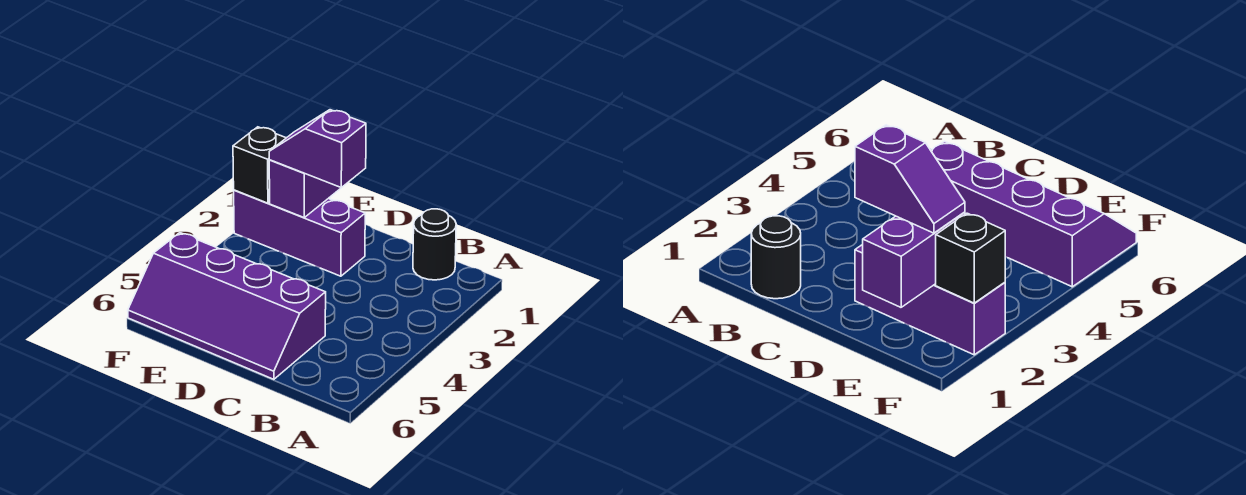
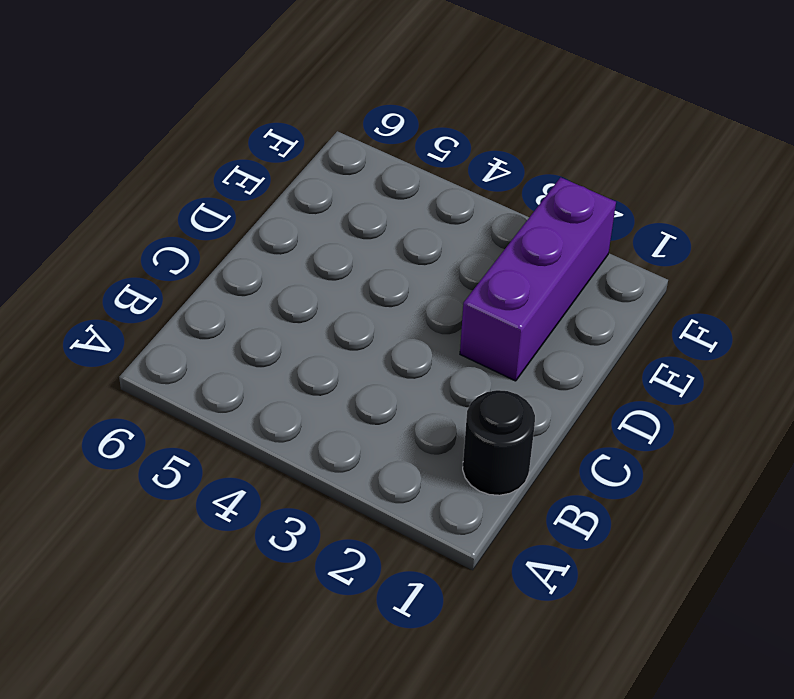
none -> purple 2x4 slope [128,233,326,379]
none -> purple 1x2 brick [269,160,341,217]

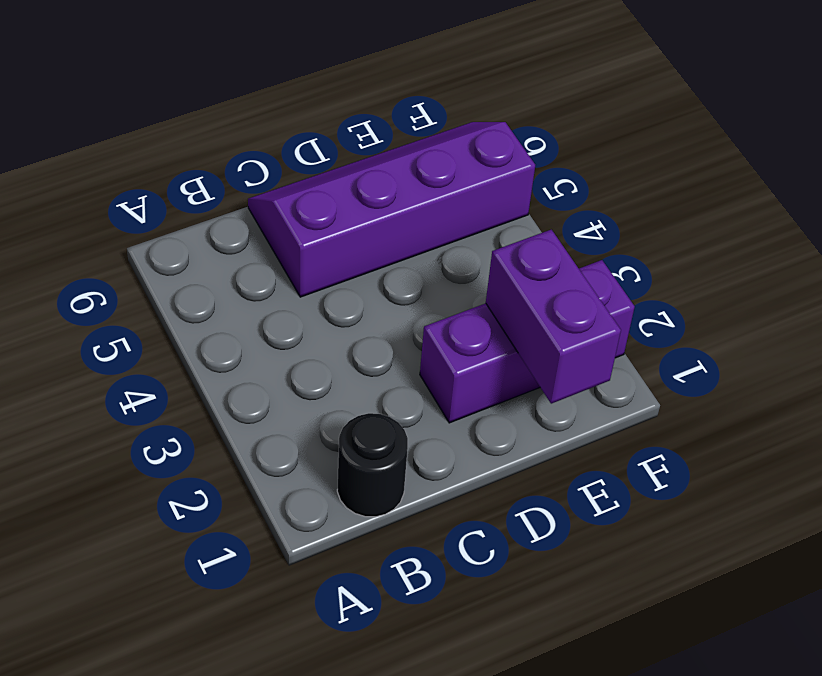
none -> black 1x1 brick [233,127,286,203]
none -> purple 1x2 slope [269,110,366,188]

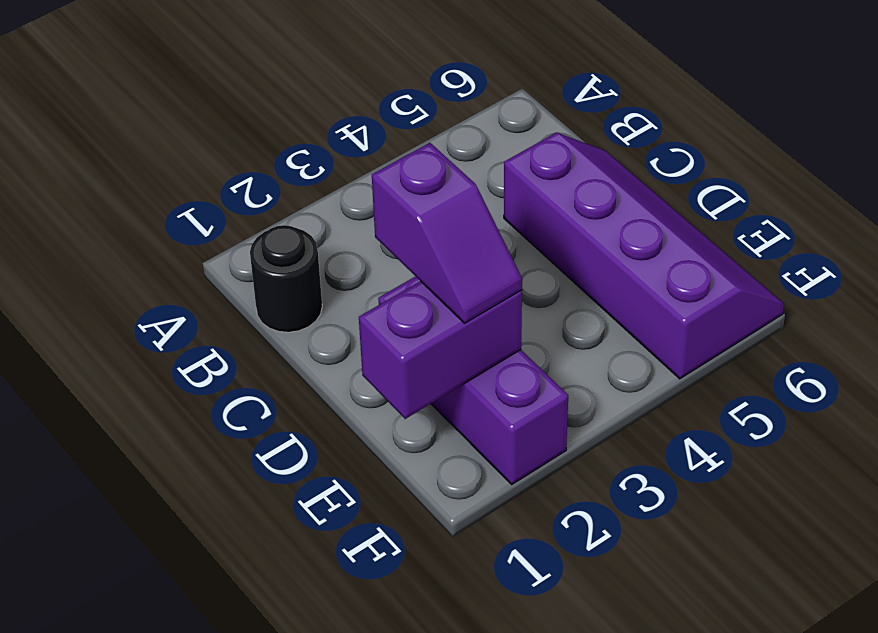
none -> black 1x1 brick [233,127,286,203]

